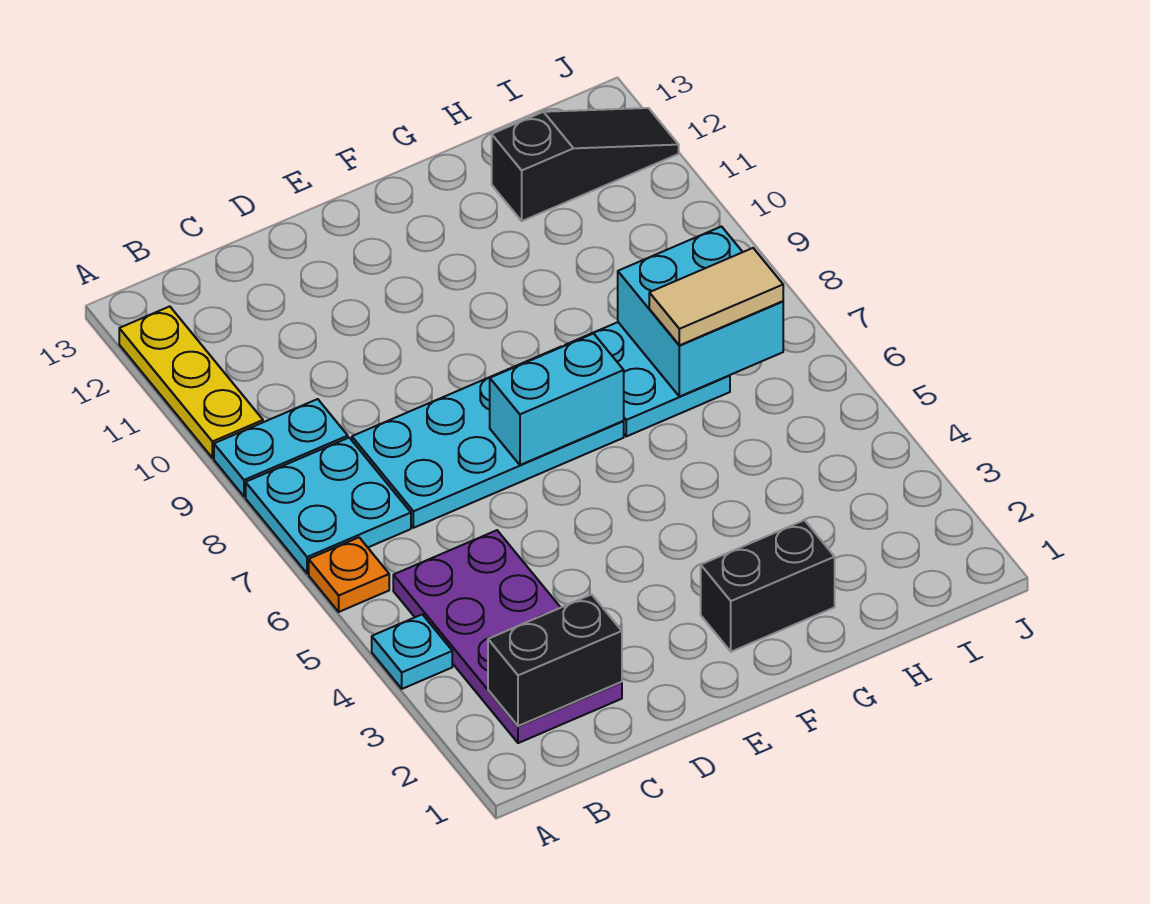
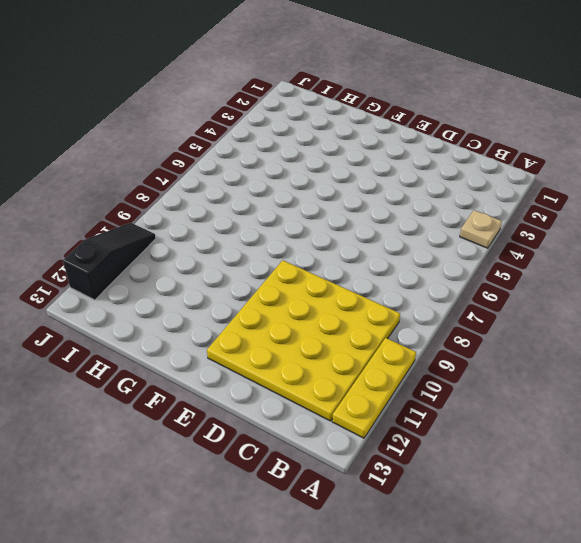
tan 1x1 plate [460,210,502,248] -> cyan 1x1 plate [372,614,452,689]
yellow 4x4 plate [207,260,400,421] -> cyan 1x2 plate [214,399,348,497]
black 1x3 slope [63,223,156,300] -> black 1x3 slope turned to [492,108,679,221]
none -> orange 1x1 plate [309,538,389,612]
none -> cyan 2x2 plate [246,438,411,574]
none -> purple 2x4 plate [393,530,622,743]

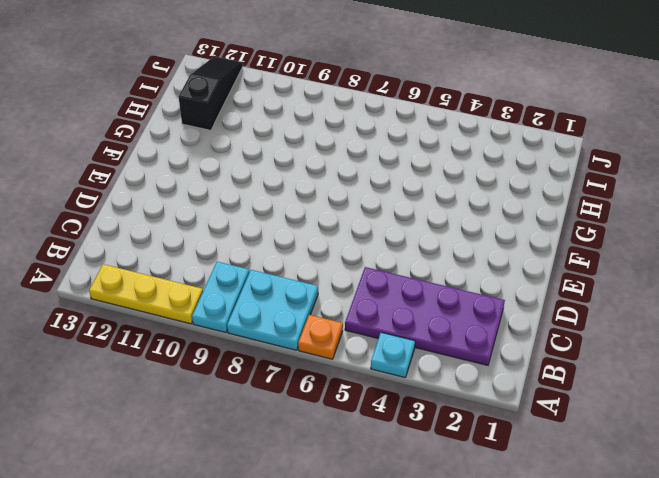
none -> cyan 2x4 plate [352,346,624,528]
none -> black 1x2 brick [701,520,835,652]
none -> cyan 2x2 plate [566,322,730,436]

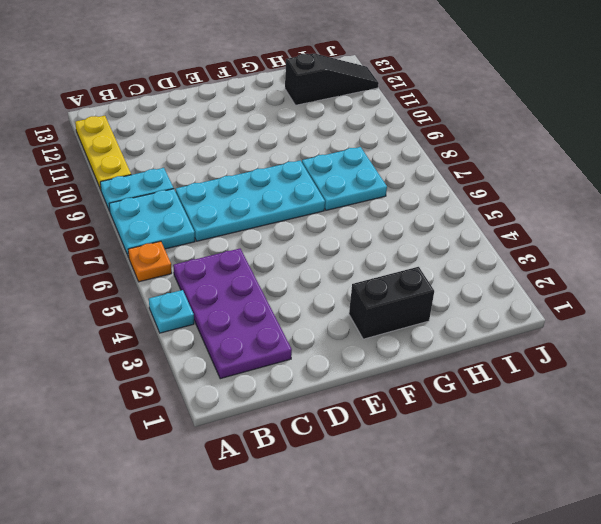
none -> black 1x2 brick [488,594,622,726]
none -> cyan 1x2 brick [490,334,624,465]
none -> cyan 2x2 brick [618,227,783,397]

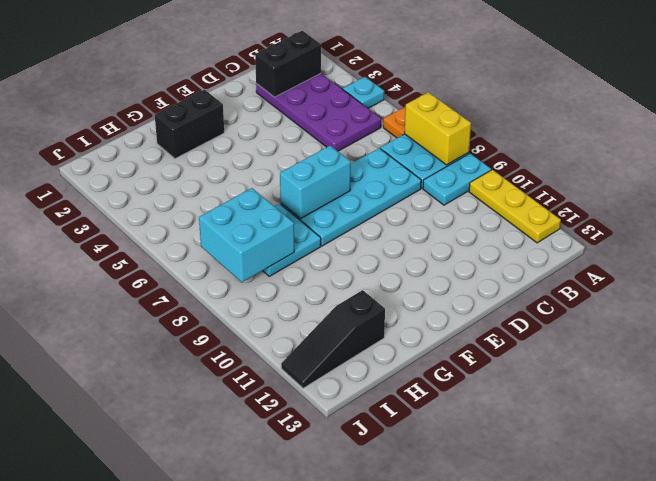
yellow 1x2 brick [404,92,471,165] -> none
none -> tan 1x2 tile [649,248,783,345]

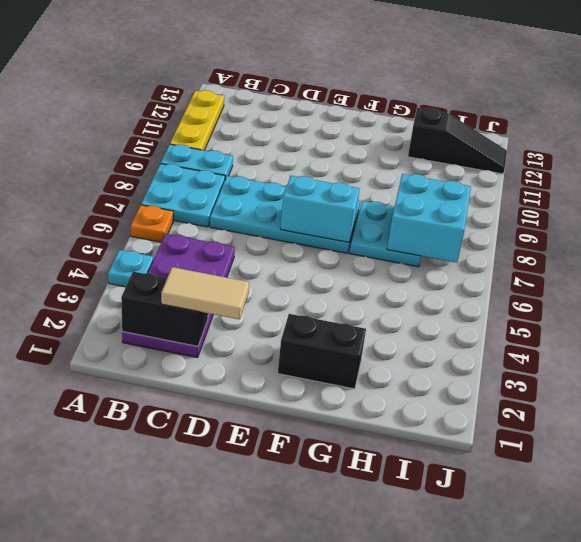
tan 1x2 tile [161,267,249,319] -> tan 1x2 tile moved to [649,248,783,345]

